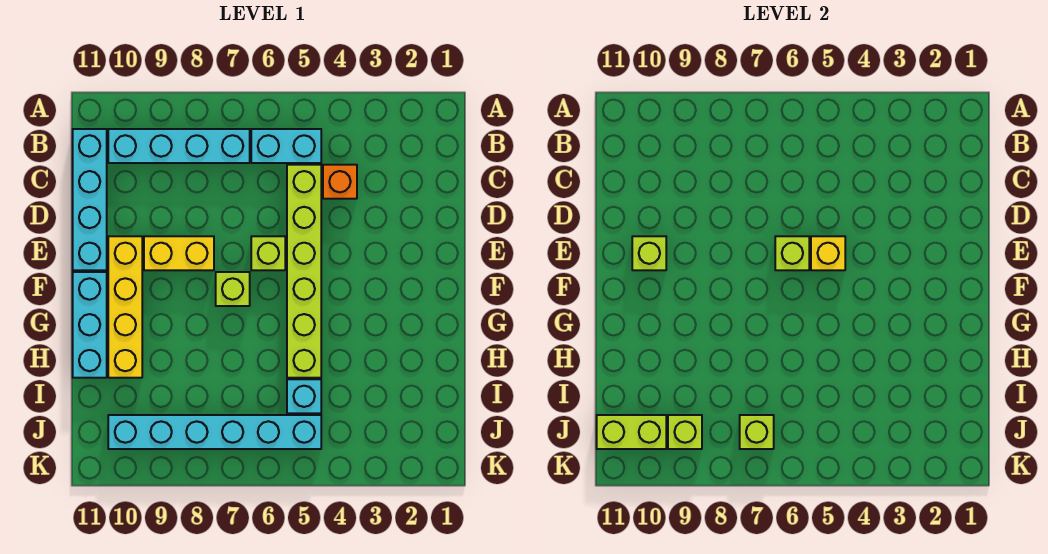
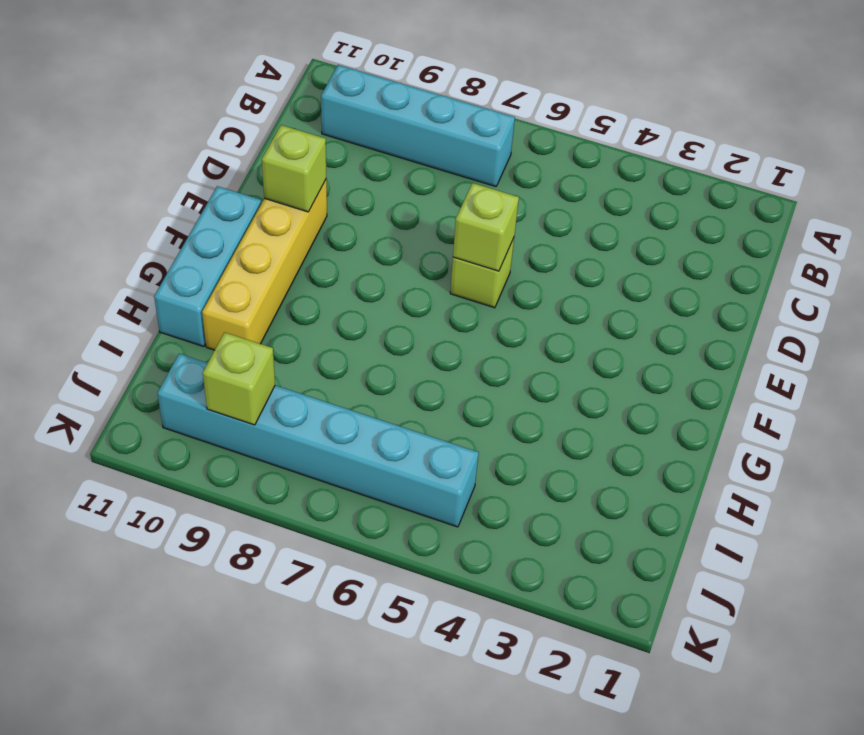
none -> cyan 1x2 brick [251,129,321,163]
none -> cyan 1x4 brick [73,129,107,270]
none -> orange 1x1 brick [323,165,357,199]

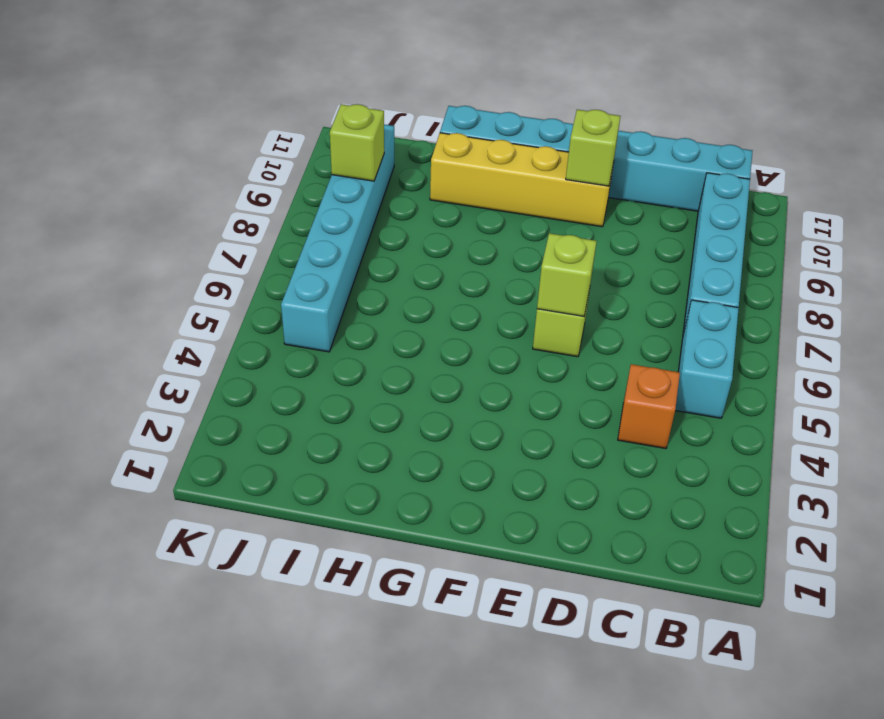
none -> lime 1x6 brick [287,165,321,378]
none -> yellow 1x2 brick [144,236,214,270]
none -> lime 1x1 brick [216,272,250,306]

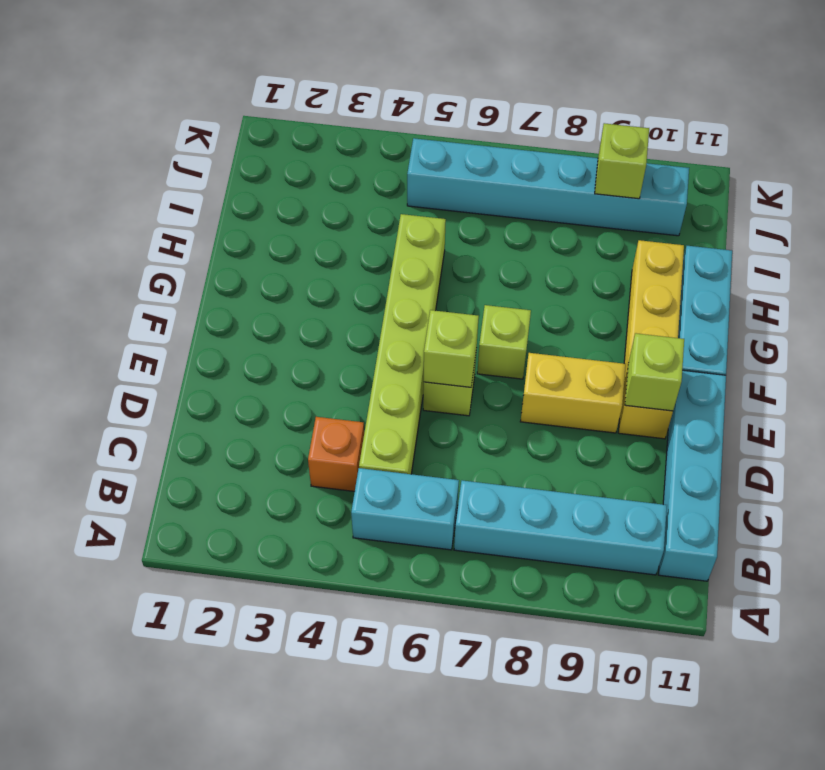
none -> cyan 1x1 brick [287,379,321,413]
none -> yellow 1x1 brick [811,236,845,270]
none -> lime 1x1 brick [740,415,774,449]

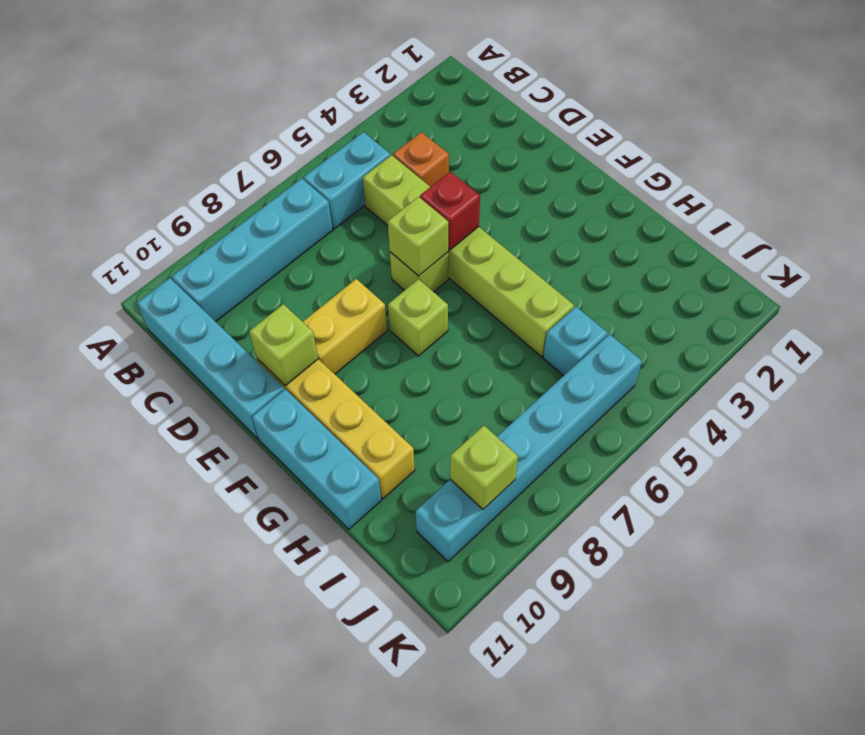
red 1x1 brick [420,172,480,250] -> yellow 1x1 brick [811,236,845,270]
none -> lime 1x1 brick [740,415,774,449]
none -> lime 1x2 brick [597,415,666,449]

